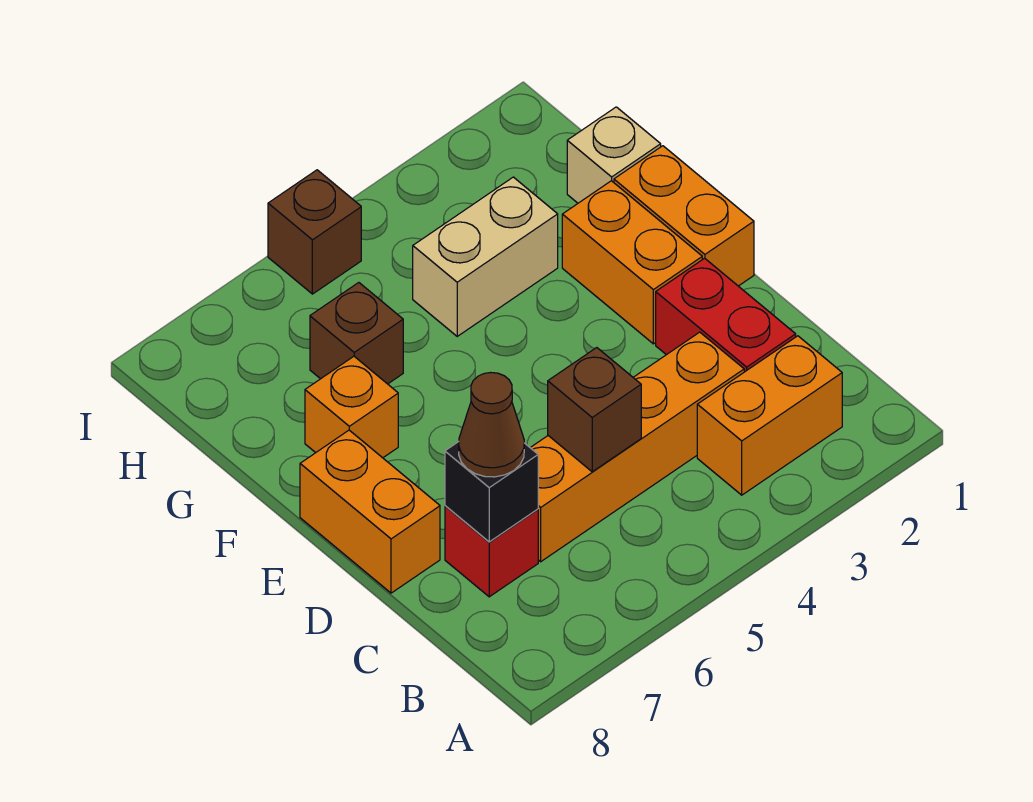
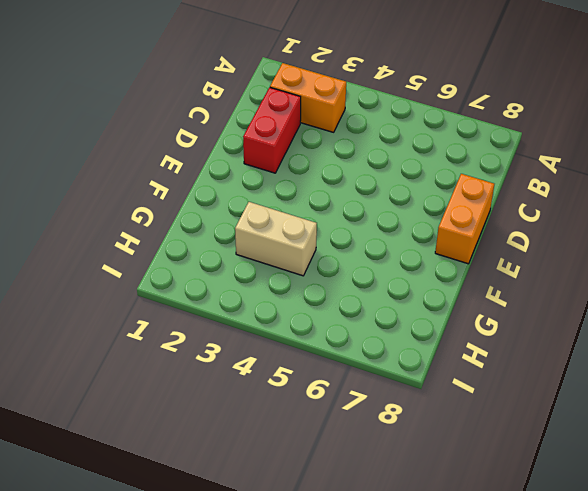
none -> orange 1x4 brick [530,332,744,562]
none -> red 1x1 brick [445,506,538,597]
none -> orange 1x2 brick [614,146,754,286]

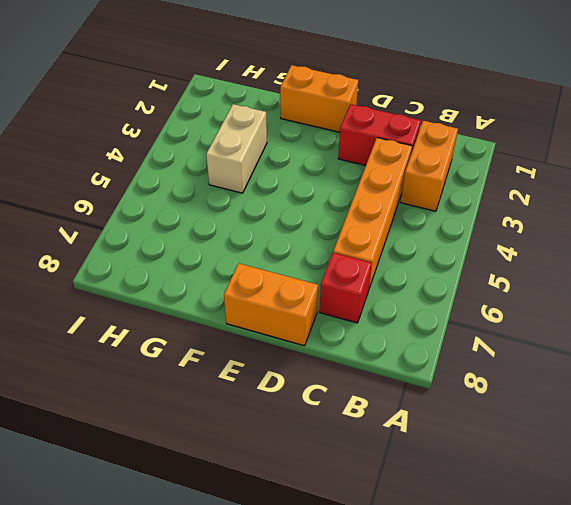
none -> orange 1x2 brick [562,181,702,344]
none -> orange 1x1 brick [305,356,398,458]
none -> tan 1x1 brick [567,107,661,203]

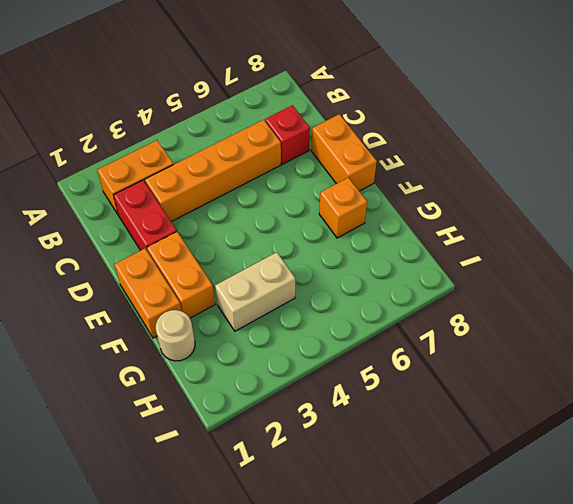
tan 1x1 round brick [156,310,195,361] -> tan 1x1 brick [567,107,661,203]
none -> brown 1x1 brick [310,283,403,384]
none -> brown 1x1 brick [268,170,361,294]
none -> brown 1x1 brick [548,348,641,472]

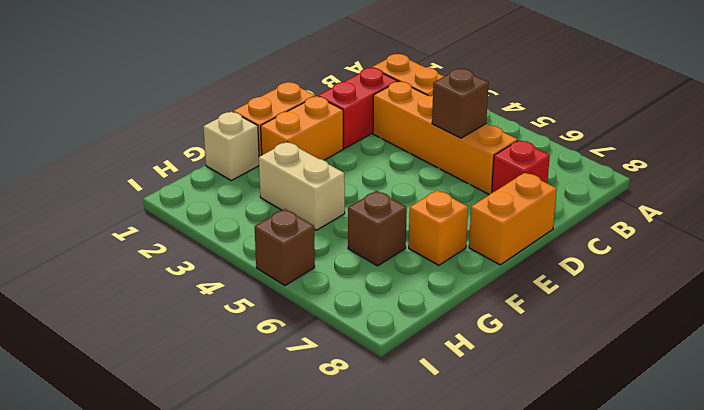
none -> black 1x1 brick [445,442,538,542]
none -> brown 1x1 cone [459,373,524,477]

